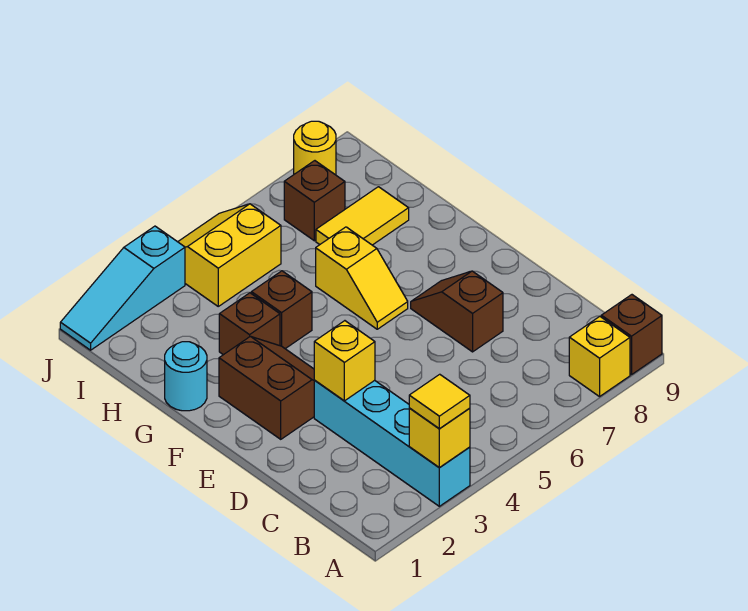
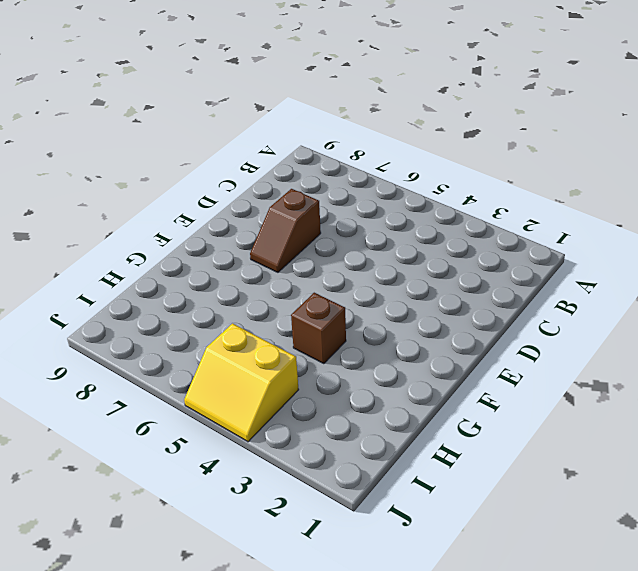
none -> cyan 1x4 brick [314,380,470,506]
none -> yellow 1x1 brick [569,317,630,397]
none -> brown 1x1 brick [601,295,662,375]

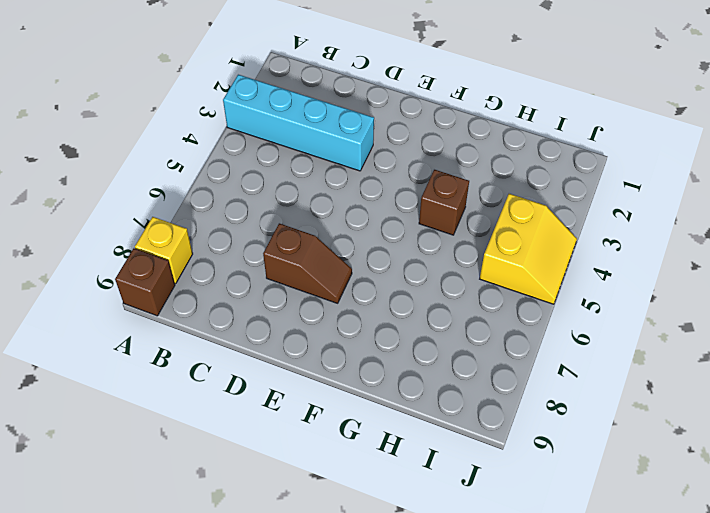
none -> brown 2x2 slope [219,336,314,439]
none -> yellow 1x2 slope [316,227,408,329]
none -> cyan 1x1 round brick [165,342,207,411]

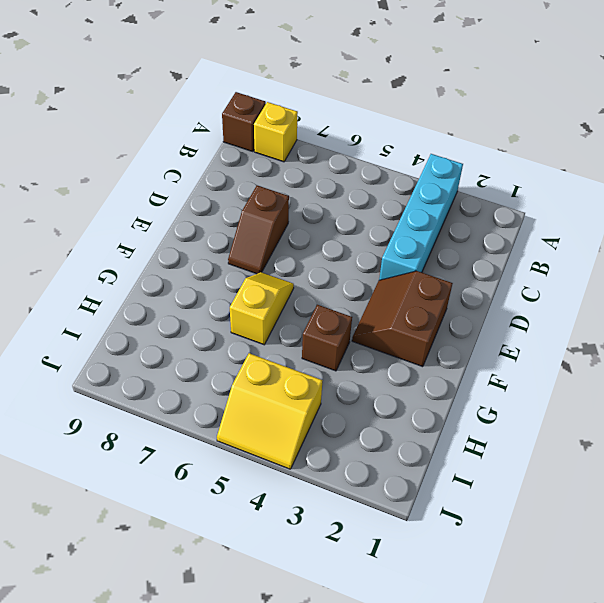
none -> cyan 1x1 round brick [165,342,207,411]
none -> brown 1x1 brick [219,293,280,355]
none -> yellow 1x2 tile [316,187,409,245]

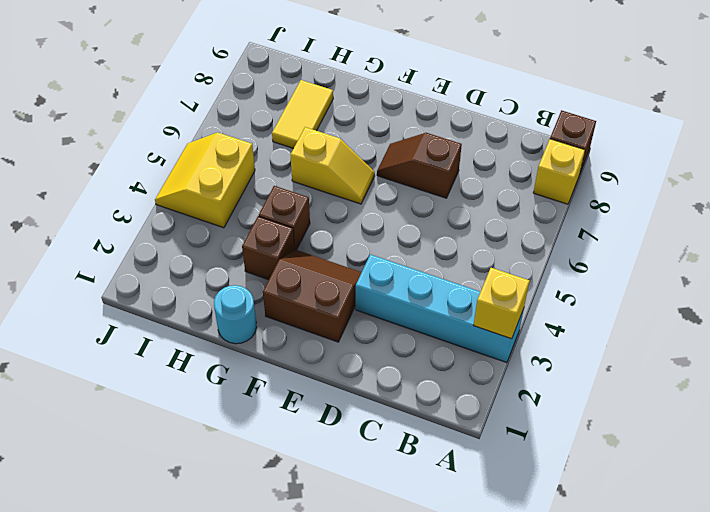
none -> brown 1x1 brick [284,161,345,241]
none -> cyan 1x3 slope [60,226,185,350]
none -> yellow 1x1 round brick [294,121,336,175]

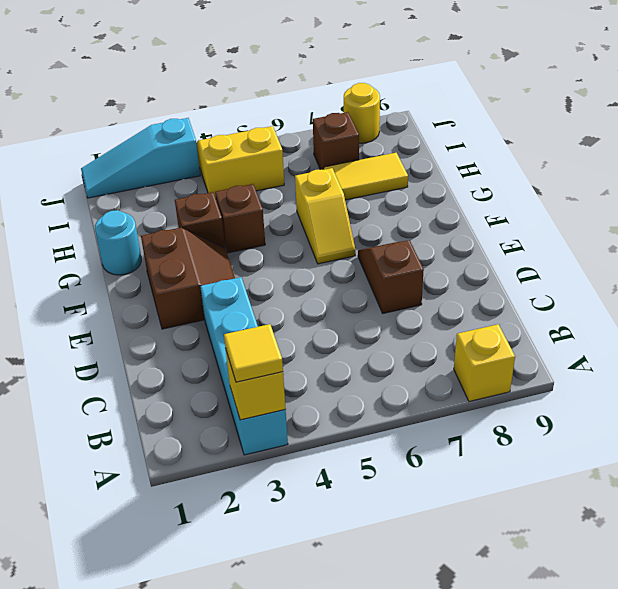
none -> brown 1x1 brick [601,295,662,375]
none -> yellow 1x1 brick [314,321,375,401]

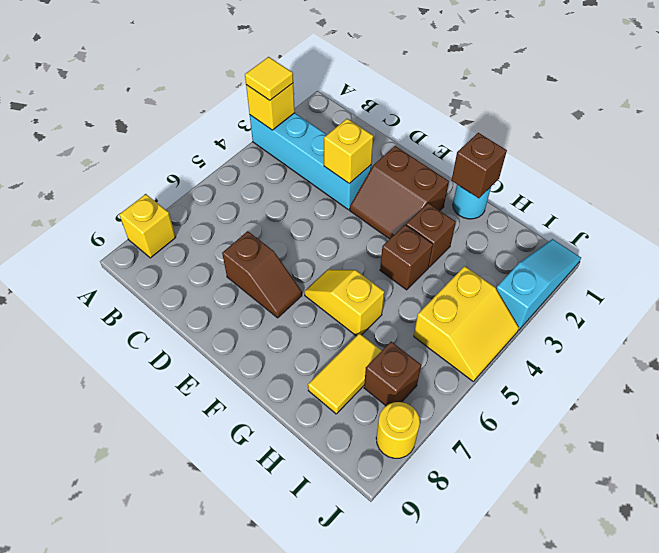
brown 1x1 brick [451,133,507,198] -> brown 1x1 brick moved to [601,295,662,375]

